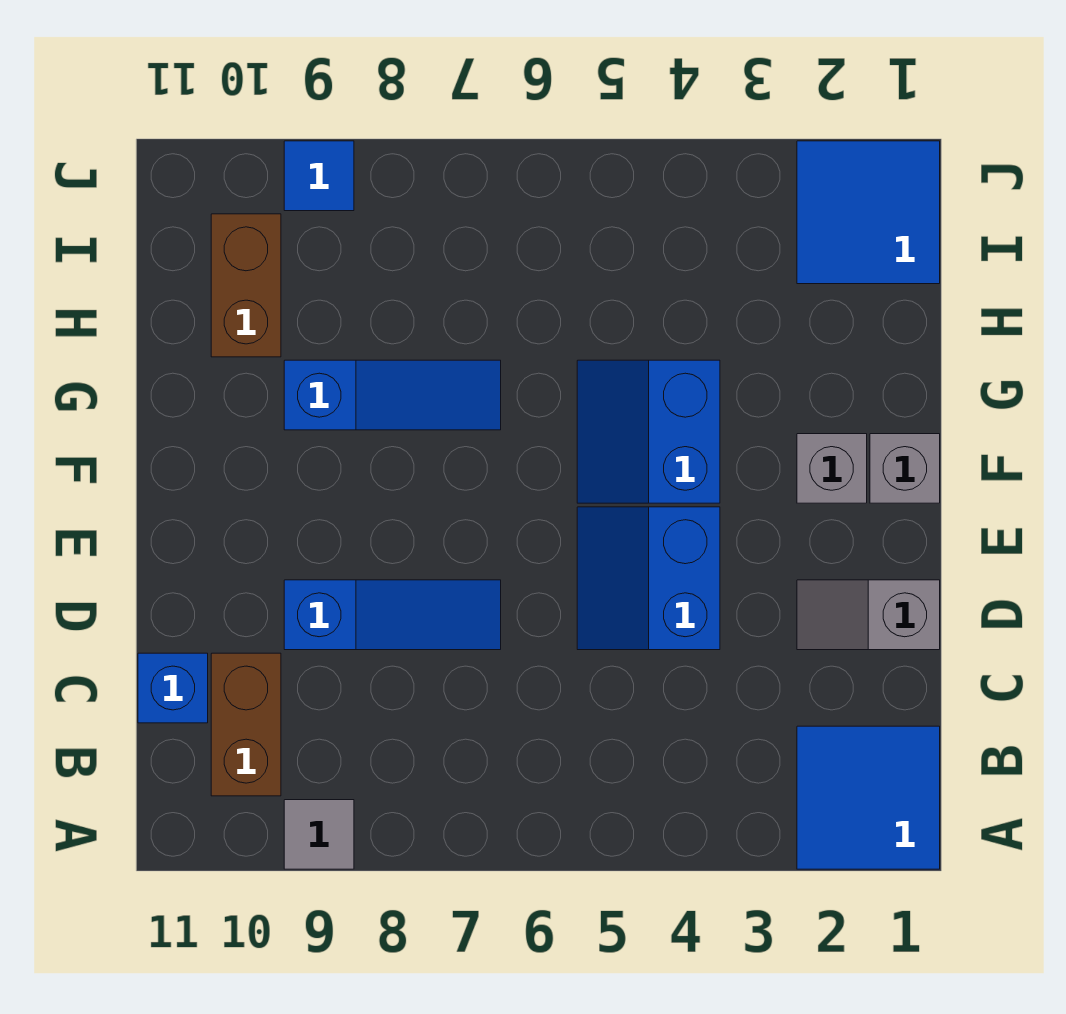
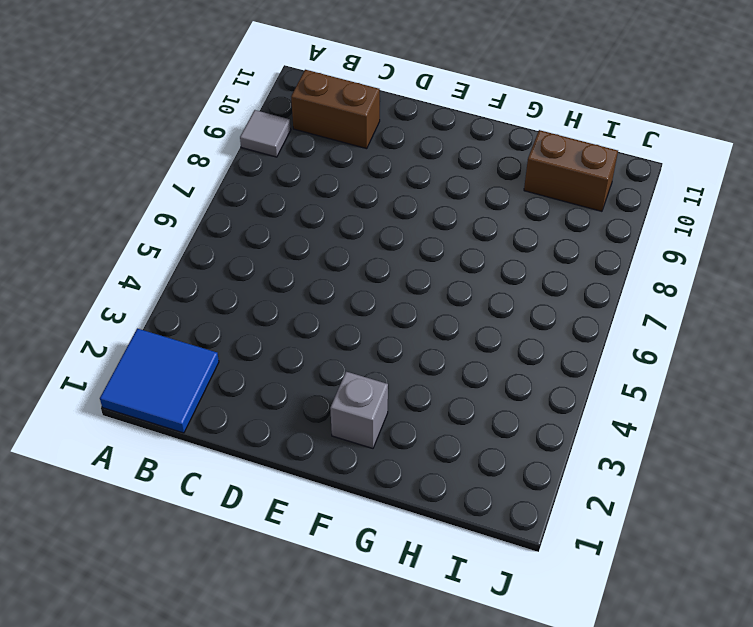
none -> blue 1x1 brick [138,653,208,723]
none -> grey 1x2 slope [797,580,940,650]
none -> blue 2x2 slope [577,507,720,650]

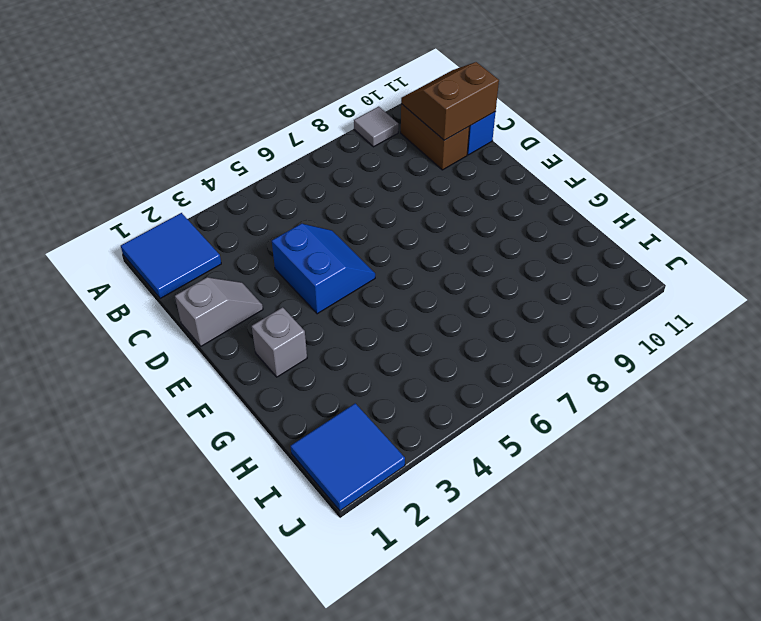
brown 2x2 slope [401,62,499,140] -> none
none -> blue 1x3 slope [284,580,501,650]
none -> grey 1x1 brick [870,434,940,503]
none -> blue 2x2 slope [577,360,720,503]

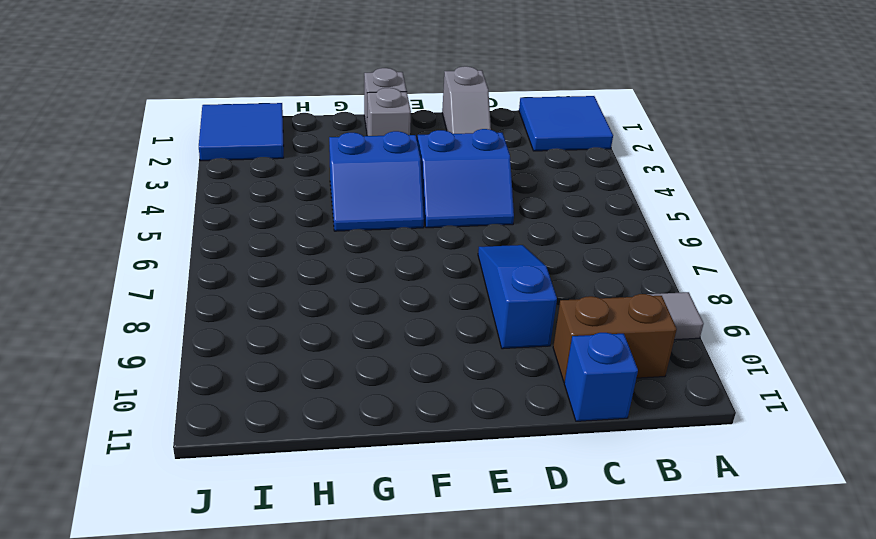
none -> blue 1x3 slope [284,360,501,430]
none -> brown 1x2 brick [211,214,281,357]
none -> blue 1x1 tile [284,141,354,211]

